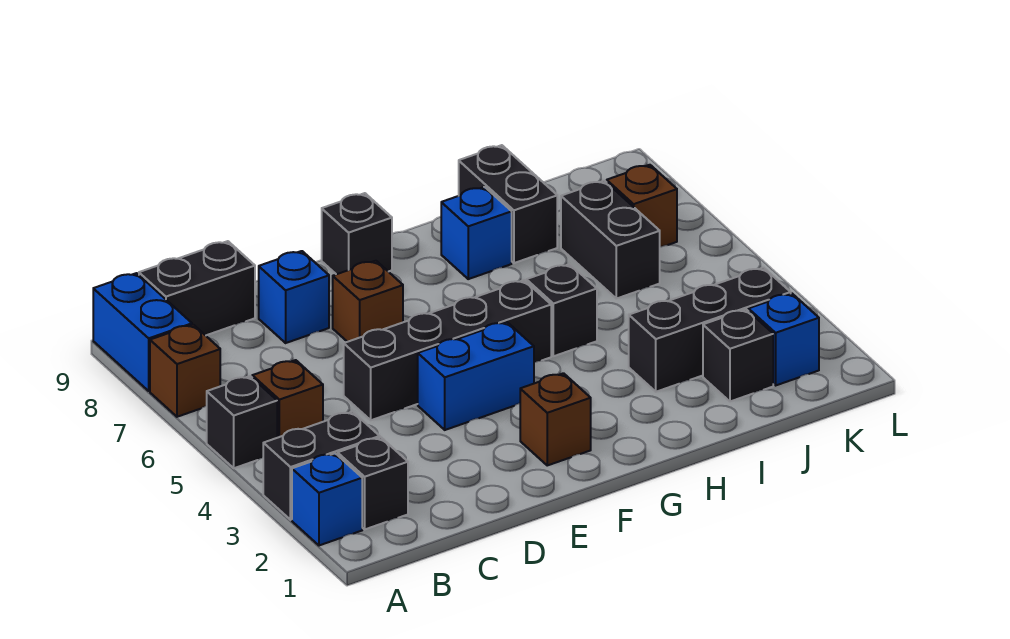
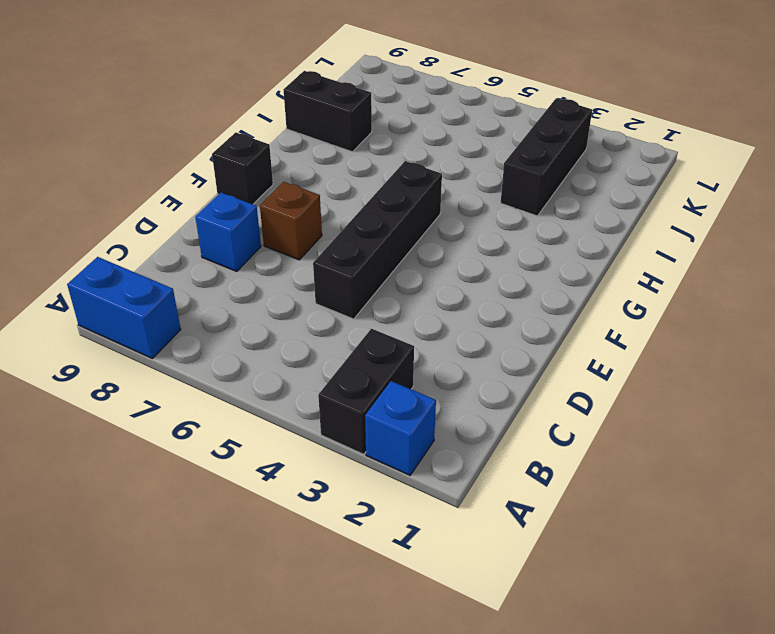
none -> black 1x1 brick [207,376,277,468]
none -> brown 1x1 brick [150,325,220,417]
none -> black 1x1 brick [338,437,408,529]

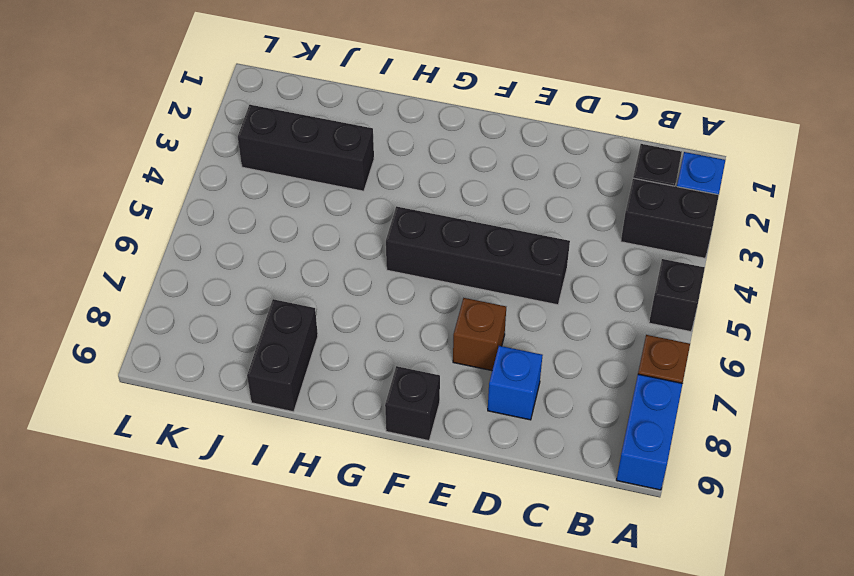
none -> brown 1x1 brick [252,360,323,438]
none -> black 1x2 brick [139,241,255,335]
none -> blue 1x2 brick [418,322,534,430]

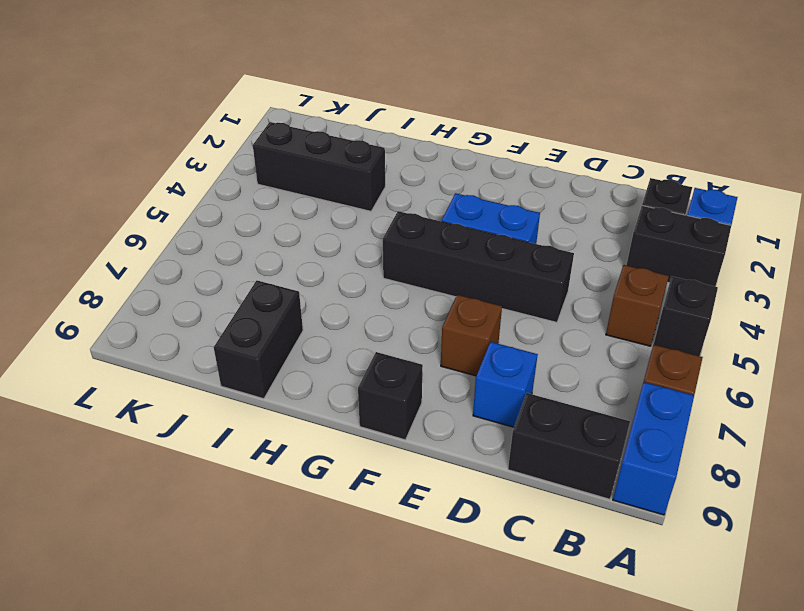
none -> brown 1x1 brick [520,373,591,465]
none -> black 1x1 brick [526,264,597,356]
none -> blue 1x1 brick [441,187,512,279]

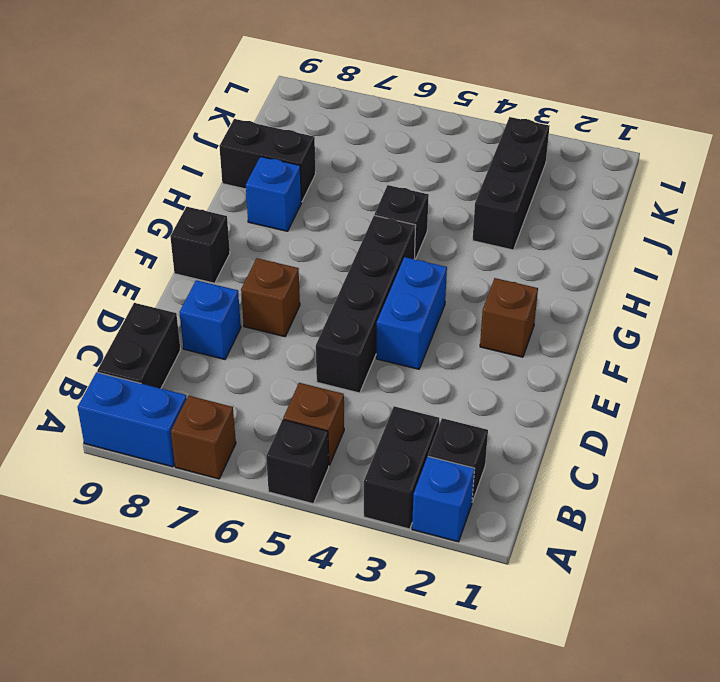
none -> black 1x1 brick [703,309,773,401]
none -> black 1x2 brick [561,181,660,299]
none -> blue 1x1 brick [749,293,819,385]

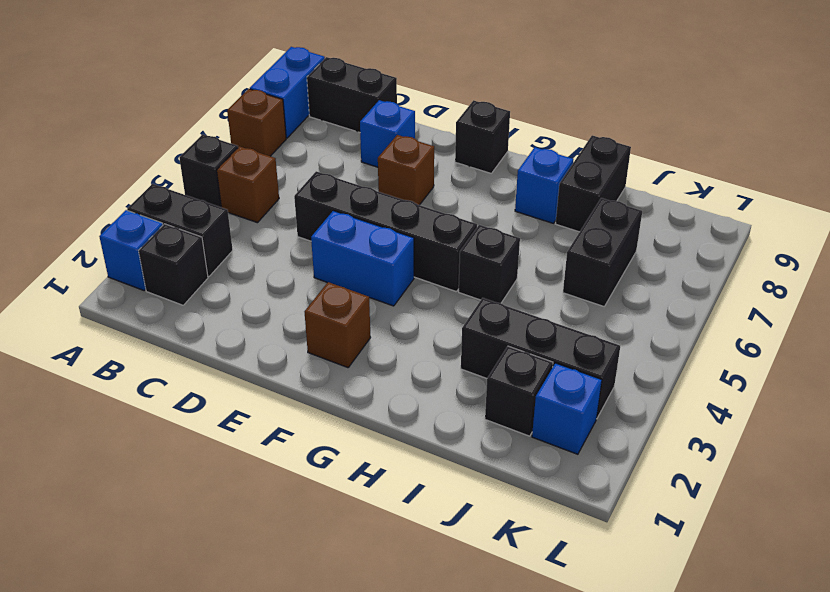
none -> brown 1x1 brick [607,165,677,247]

